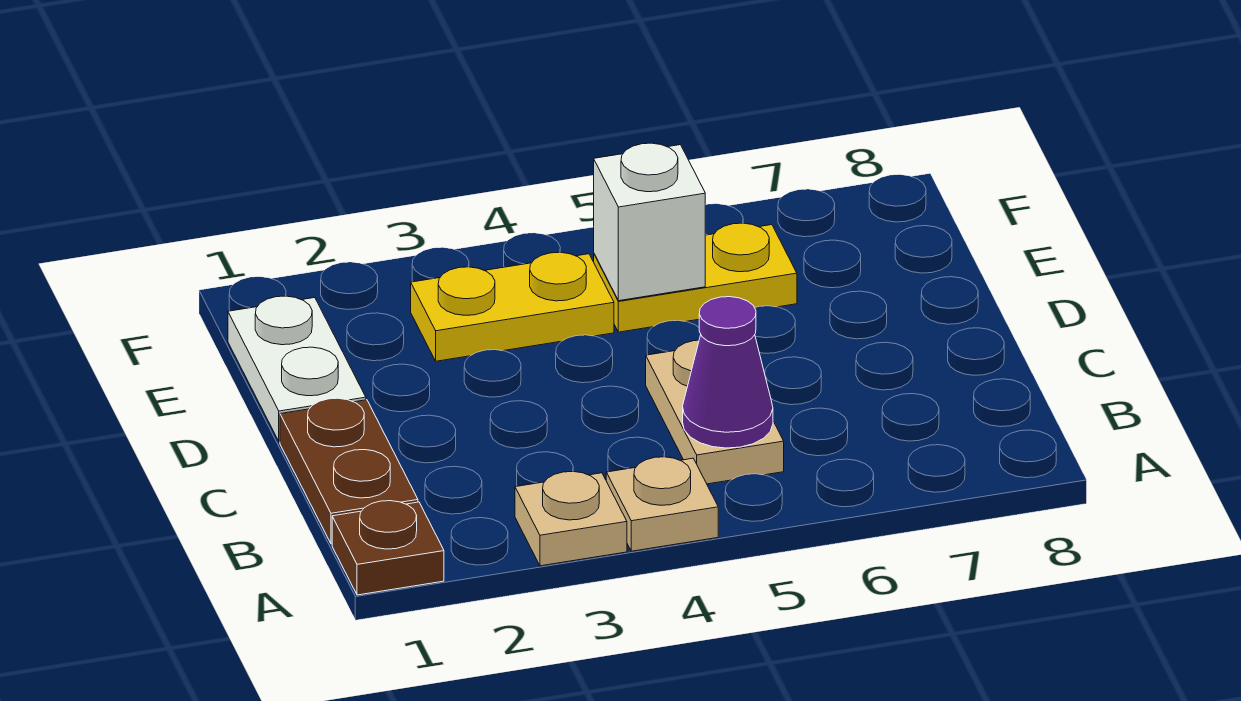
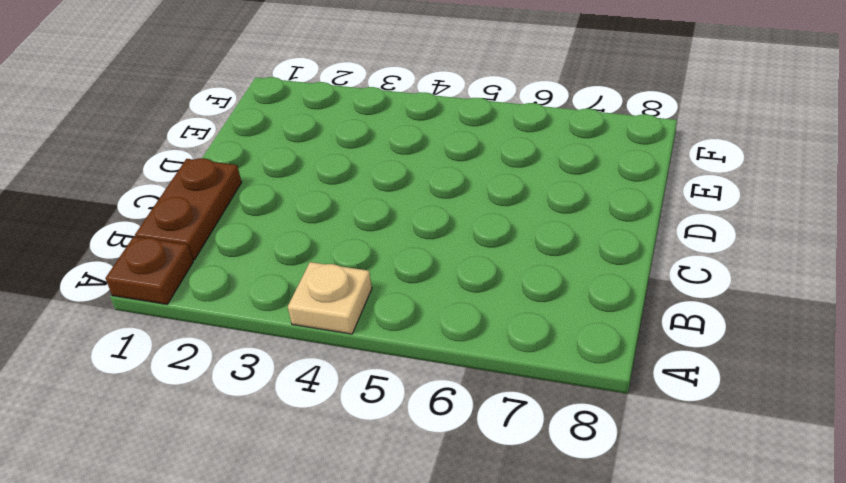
none -> tan 1x1 plate [515,472,627,566]
none -> tan 1x2 plate [646,340,784,484]

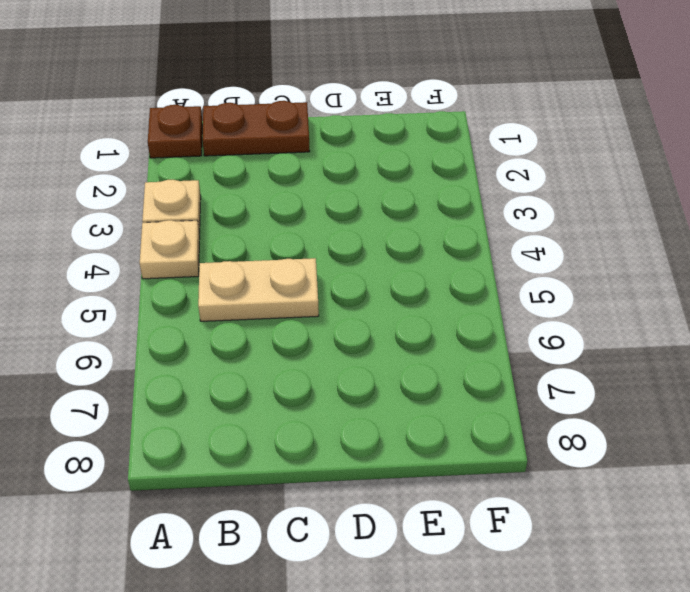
none -> white 1x2 plate [228,296,366,442]
none -> yellow 1x2 plate [411,252,614,361]

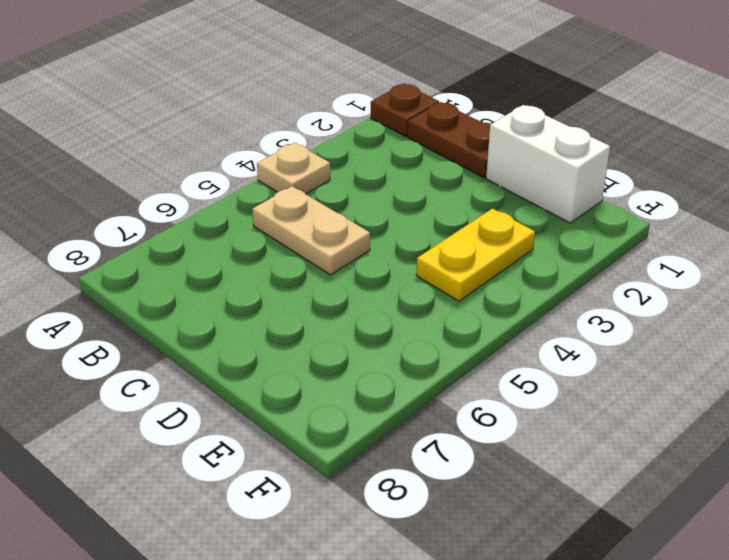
white 1x2 brick [486,105,610,223] -> white 1x2 plate [228,296,366,442]
none -> tan 1x1 plate [515,472,627,566]
none -> yellow 1x2 plate [594,223,797,332]

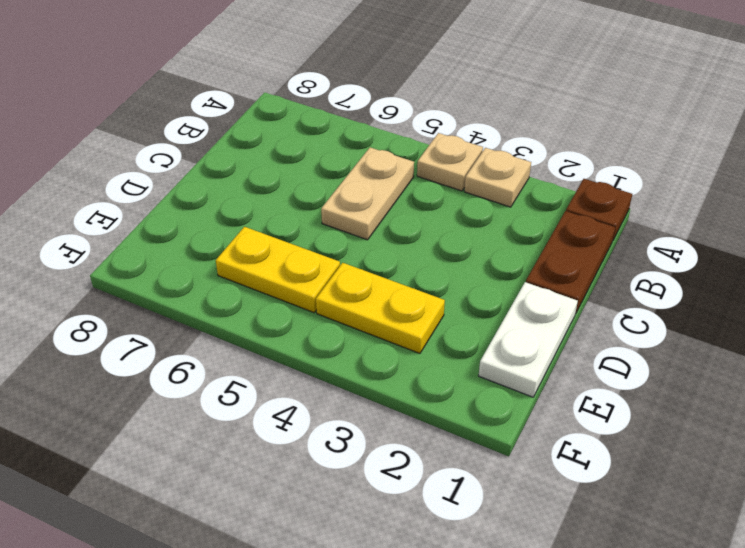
none -> purple 1x1 cone [683,297,773,448]
none -> white 1x1 brick [594,143,705,301]

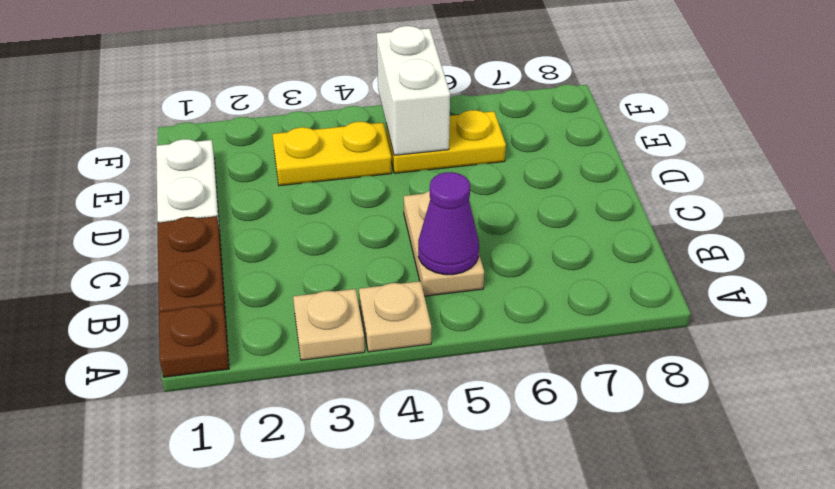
white 1x2 brick [377,26,450,155] -> white 1x1 brick [594,143,705,301]

